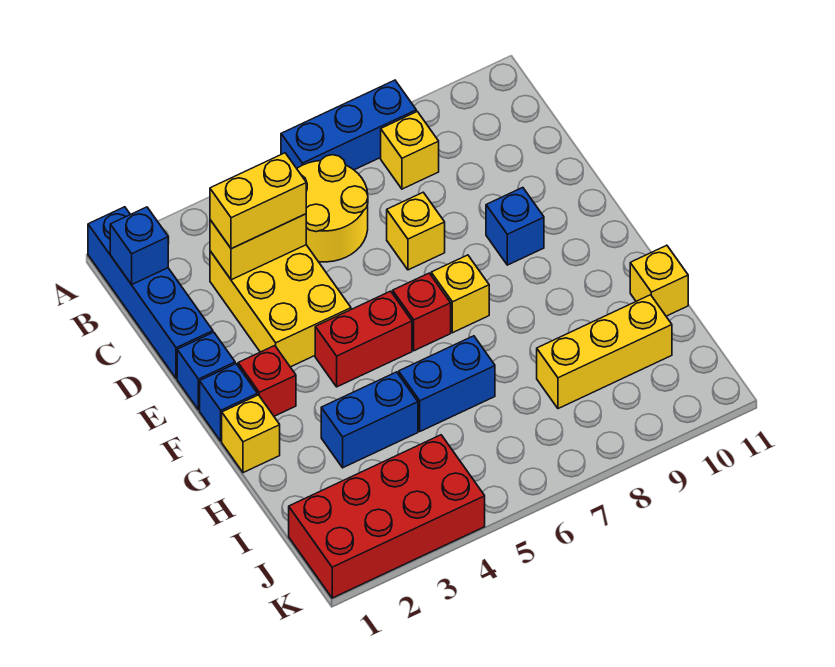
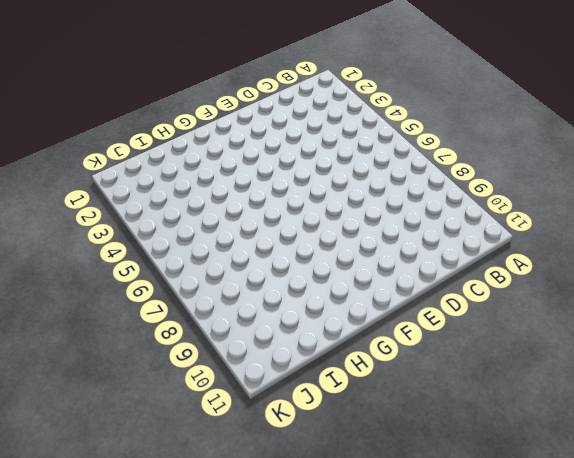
none -> blue 1x4 brick [88,207,213,379]
none -> blue 1x3 brick [281,80,416,170]
none -> yellow 2x2 round brick [297,155,368,262]

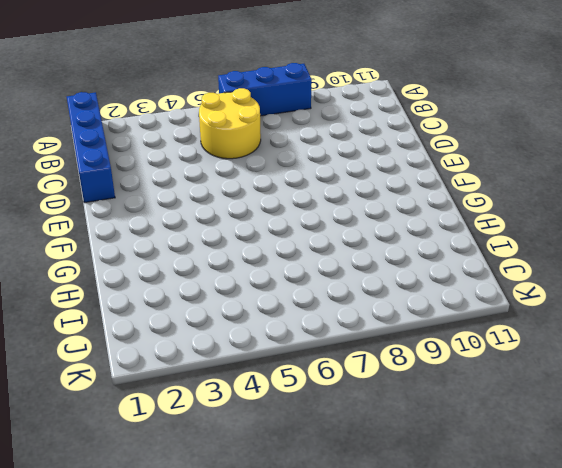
none -> yellow 1x1 brick [381,112,439,189]
none -> yellow 2x3 brick [210,245,351,367]
none -> yellow 1x1 brick [387,192,445,270]

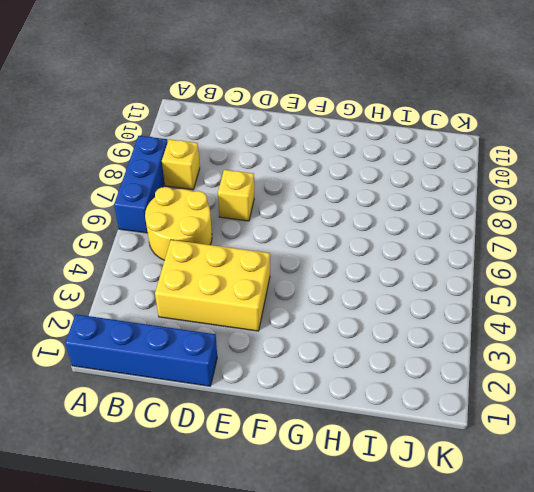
none -> blue 1x1 brick [177,332,235,410]
none -> blue 1x1 brick [486,188,544,265]
none -> blue 1x1 brick [200,364,257,441]

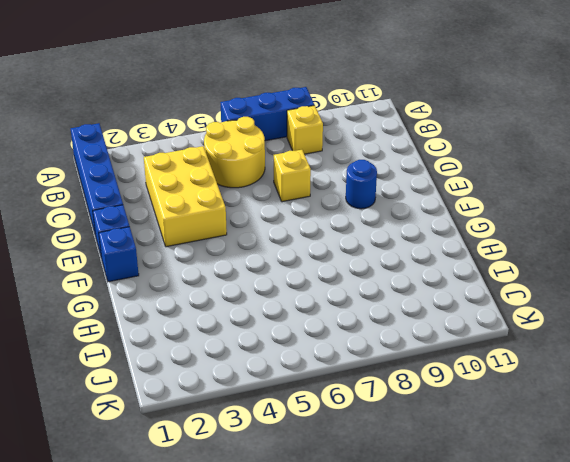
blue 1x1 round brick [346,160,377,209] -> blue 1x1 brick [486,188,544,265]
none -> red 1x1 brick [238,346,296,416]
none -> red 1x2 brick [315,291,412,387]
none -> red 1x1 brick [393,273,451,351]

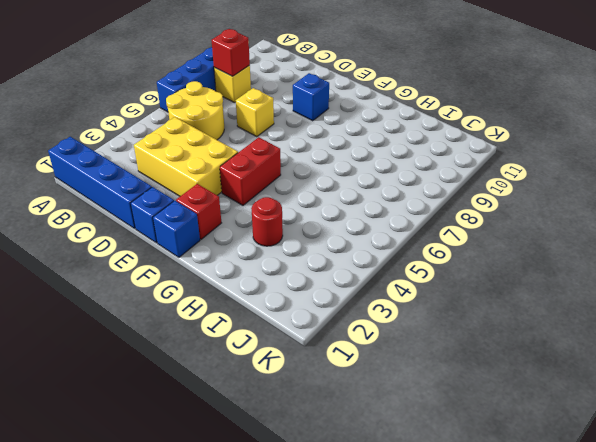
red 1x1 brick [212,29,250,76] -> red 1x1 brick moved to [393,273,451,351]
red 1x1 round brick [251,197,283,246] -> blue 1x2 brick [321,372,418,468]
none -> yellow 1x1 brick [431,255,489,333]
none -> yellow 1x1 brick [222,395,280,473]
none -> blue 1x2 brick [399,336,495,431]

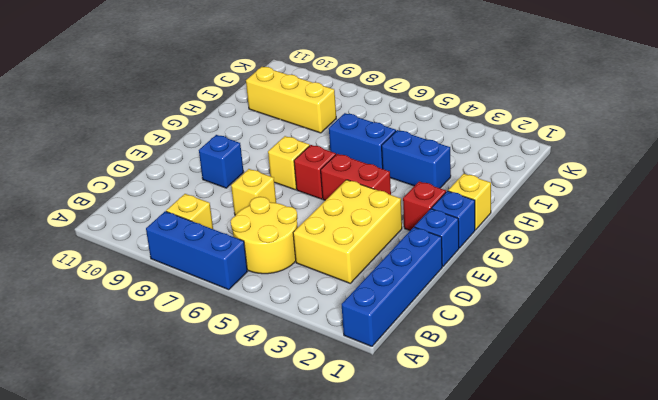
none -> yellow 1x1 brick [630,245,688,316]
none -> red 2x4 brick [289,435,485,598]
none -> blue 1x1 brick [110,207,168,285]

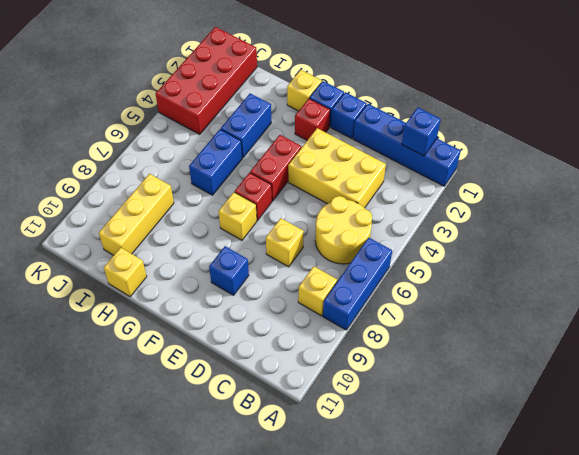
none -> yellow 1x2 brick [210,214,306,280]
none -> yellow 1x2 brick [210,153,306,249]

